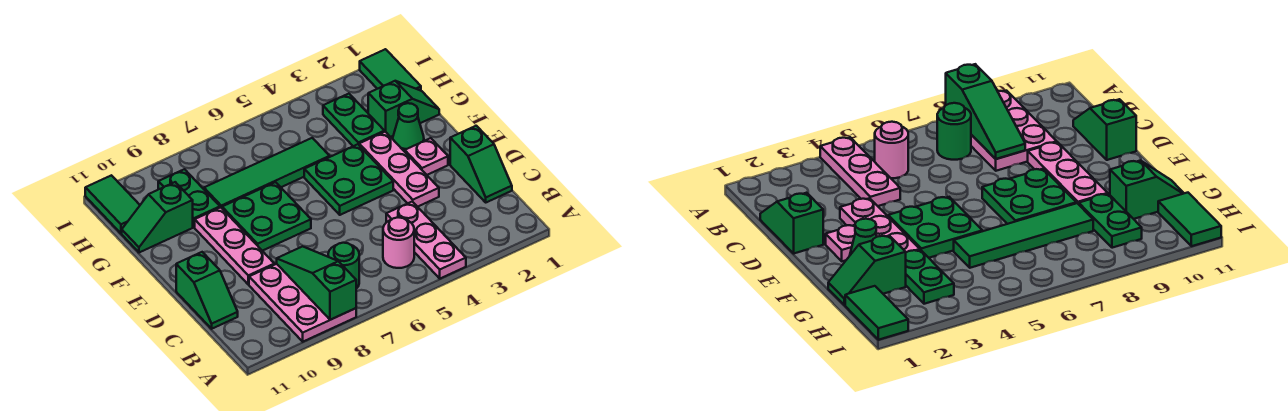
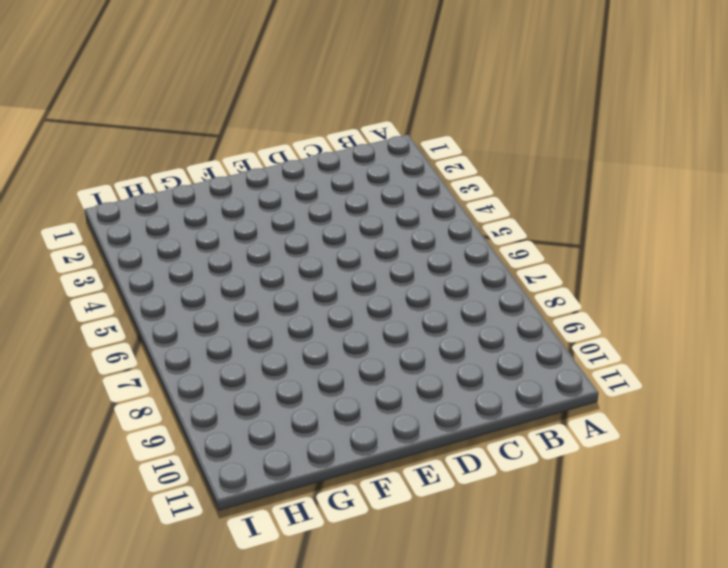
none -> pink 1x3 plate [386,202,466,279]
none -> pink 2x3 plate [249,264,356,342]
none -> pink 1x1 round brick [383,217,414,268]

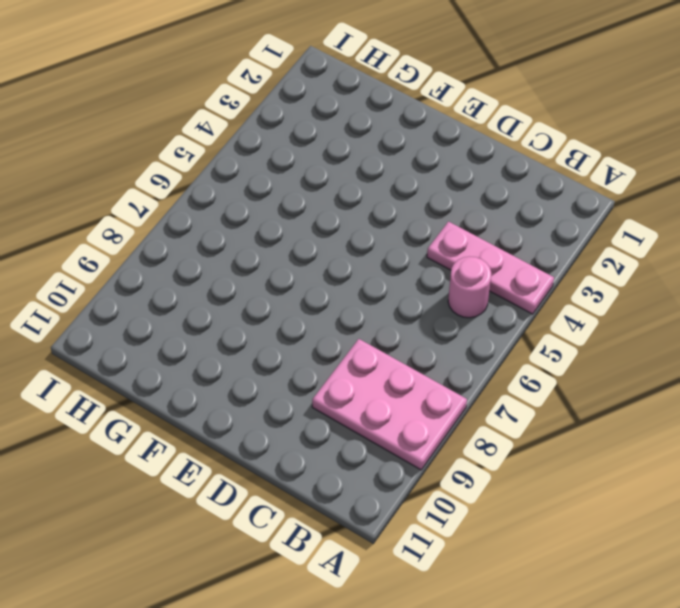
none -> green 1x1 round brick [328,243,359,289]
none -> green 1x2 slope [450,126,512,202]
none -> green 1x2 slope [176,252,238,329]

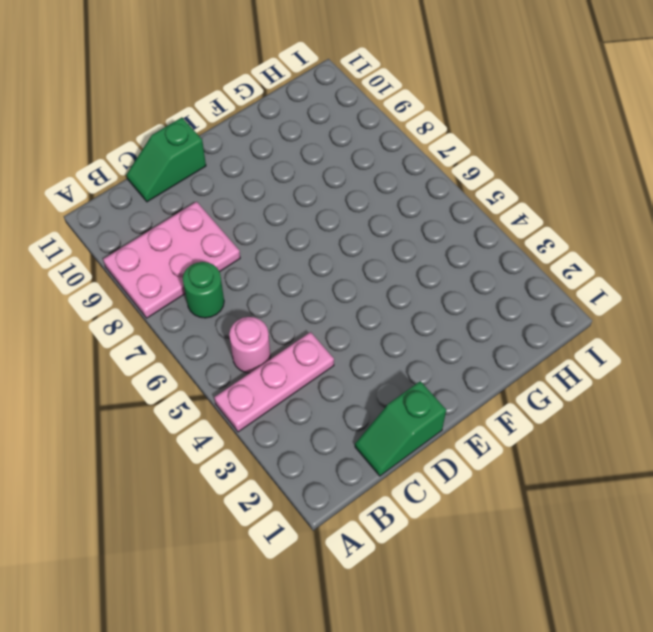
none -> pink 1x3 plate [359,132,439,207]
none -> pink 1x3 plate [195,207,274,284]
none -> pink 1x1 plate [405,138,448,175]

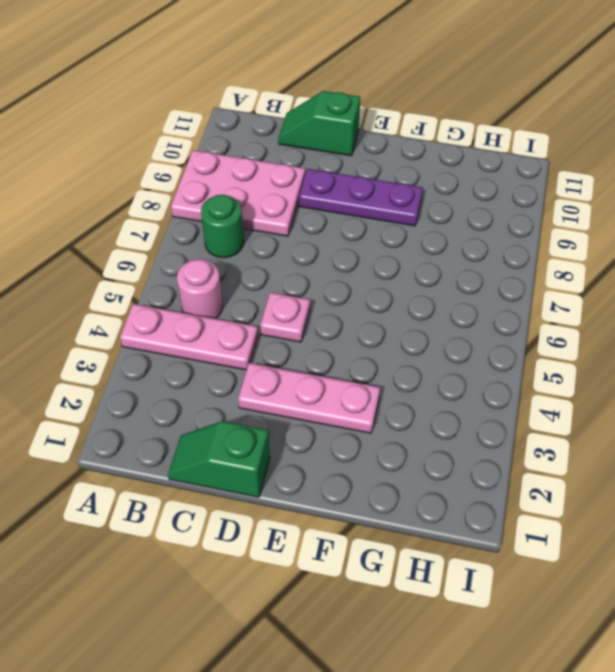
pink 1x1 plate [260,292,310,342] -> pink 1x1 plate moved to [405,138,448,175]
purple 1x3 plate [299,169,423,226] -> pink 1x3 plate [195,207,274,284]
none -> green 2x2 plate [304,144,393,215]
none -> green 2x2 plate [222,182,311,251]
none -> green 1x1 cone [393,103,424,152]

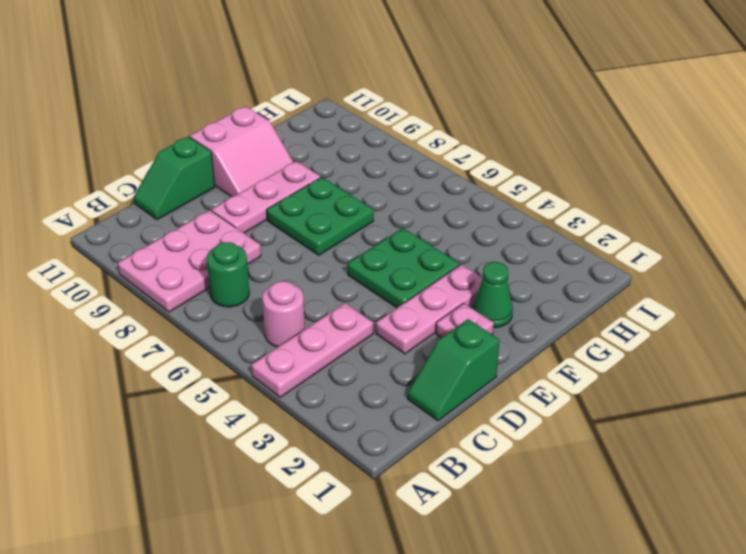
pink 2x2 slope [190,106,293,197] -> none
none -> green 1x2 slope [368,81,439,137]
none -> green 1x2 plate [323,94,384,146]
none -> green 1x4 tile [204,138,330,208]

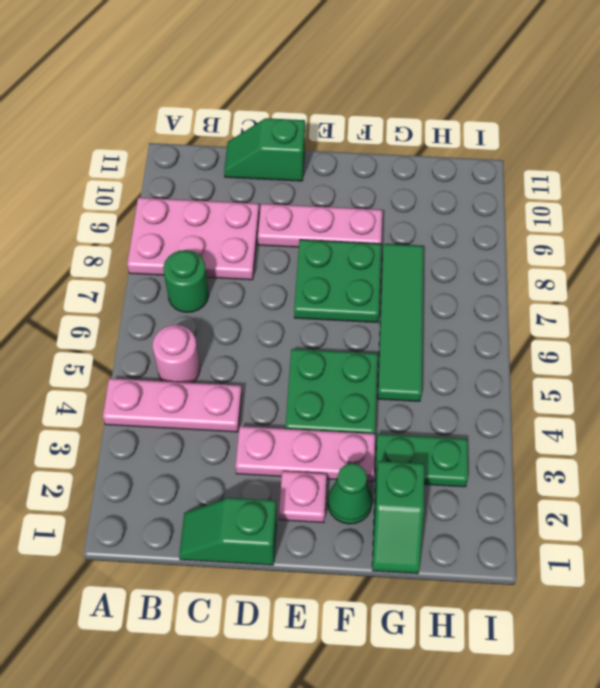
none -> green 1x2 plate [158,169,220,227]
none -> green 1x2 slope [122,182,193,253]
none -> green 1x2 tile [360,49,421,91]

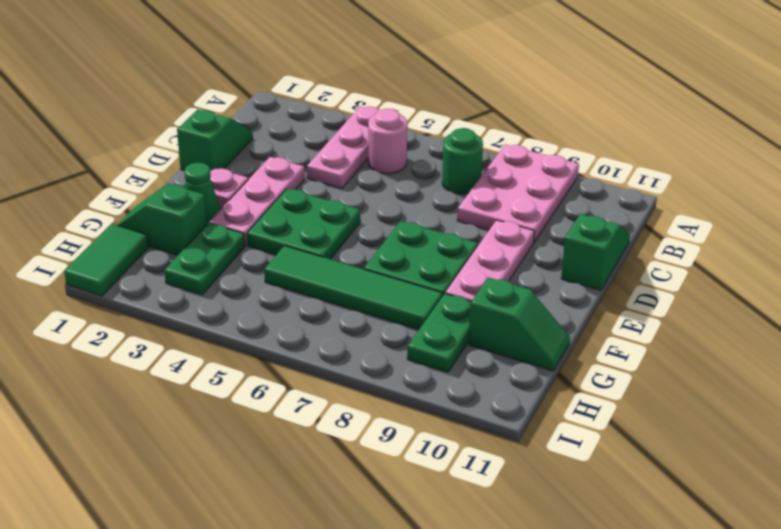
none -> green 1x2 tile [85,175,140,233]
none -> green 1x3 slope [277,246,356,320]

